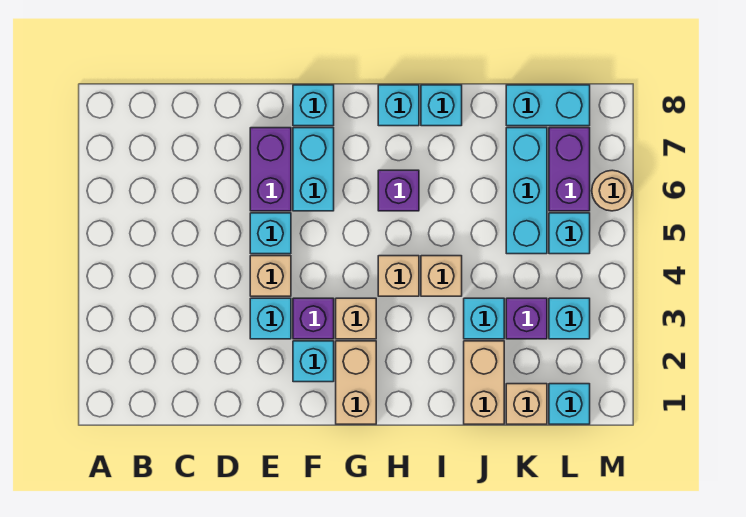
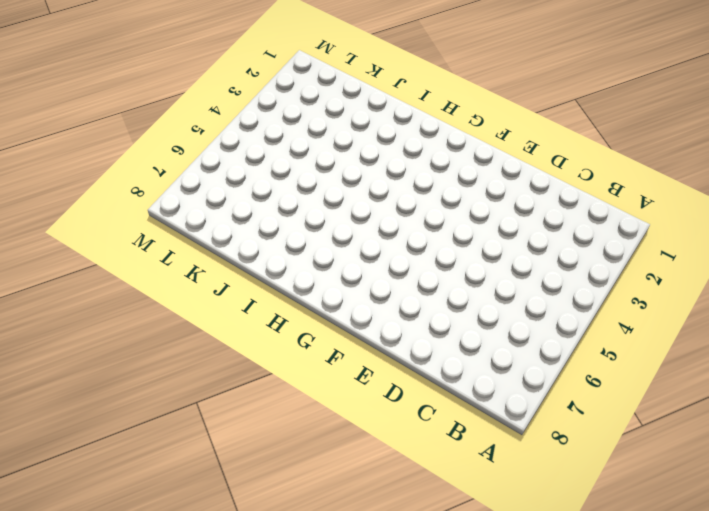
none -> cyan 1x1 brick [250,298,291,339]
none -> tan 1x1 brick [250,256,291,296]
none -> cyan 1x1 brick [250,213,291,254]

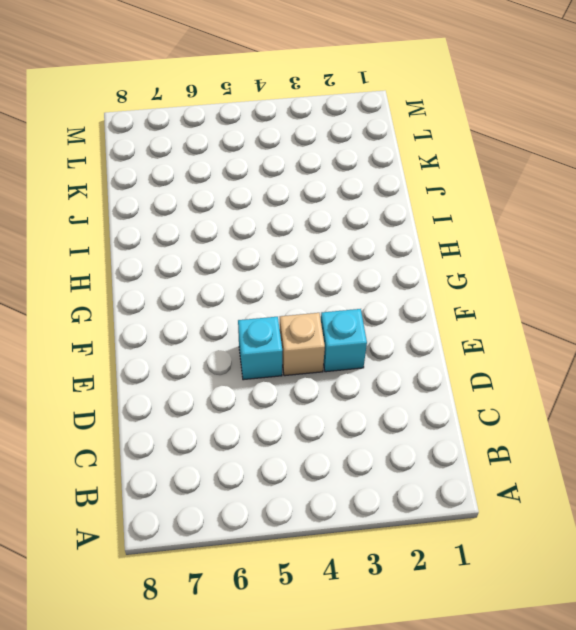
none -> purple 1x2 brick [250,128,291,211]
none -> cyan 1x1 brick [293,341,334,382]
none -> purple 1x1 brick [293,298,334,339]

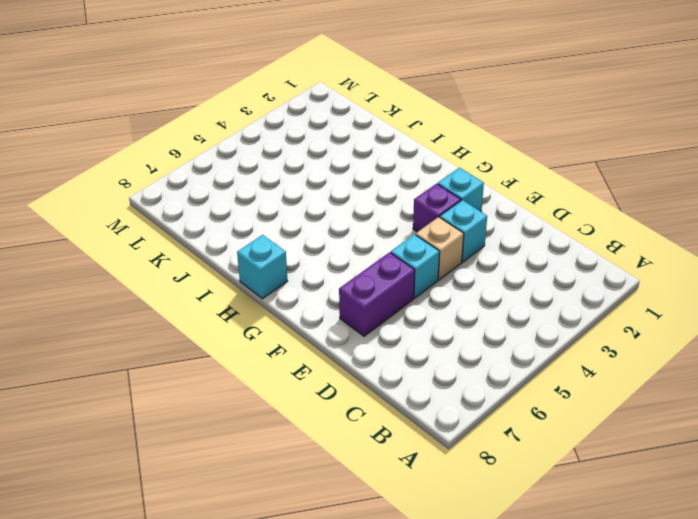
none -> cyan 1x2 brick [293,128,334,211]
none -> cyan 1x1 brick [293,85,334,126]
none -> tan 1x2 brick [336,341,376,424]

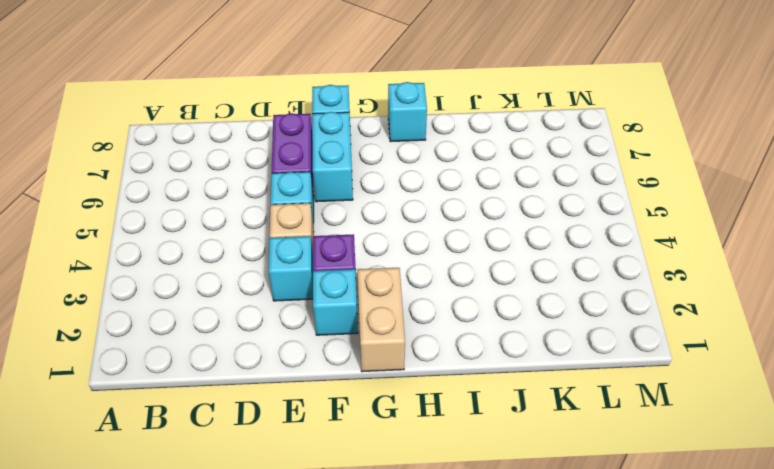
none -> tan 1x1 brick [336,298,376,339]
none -> tan 1x1 brick [378,256,419,296]
none -> purple 1x1 brick [378,170,419,211]

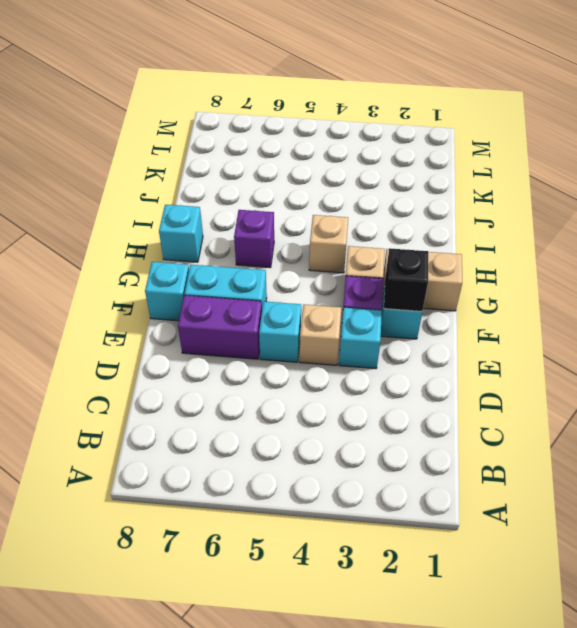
black 1x1 brick [384,248,428,312] -> none
none -> tan 1x1 brick [421,256,462,296]
none -> cyan 1x1 brick [421,85,462,126]
none -> tan 1x2 brick [464,341,504,424]

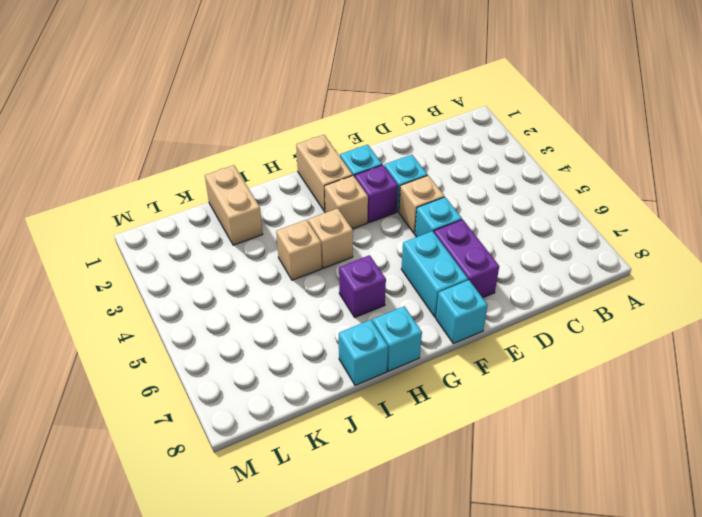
none -> cyan 1x1 brick [464,298,504,339]
none -> tan 1x1 brick [506,384,547,424]
none -> purple 1x1 brick [506,298,547,339]

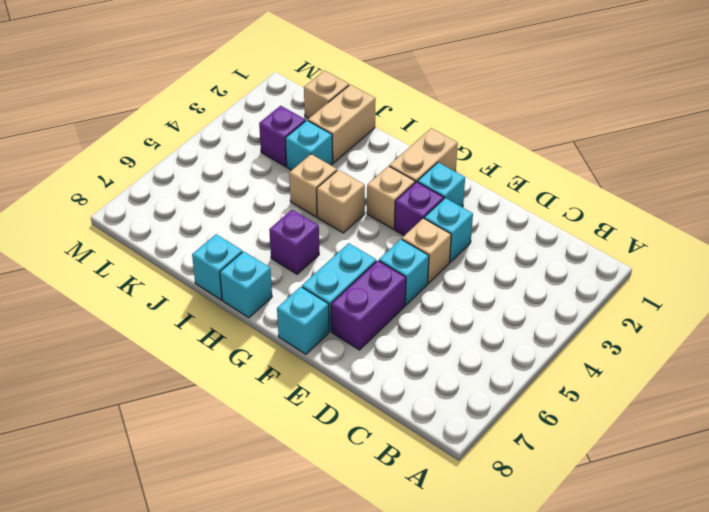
none -> cyan 1x3 brick [506,128,547,254]
none -> cyan 1x2 brick [506,85,590,126]
none -> cyan 1x1 brick [549,384,590,424]

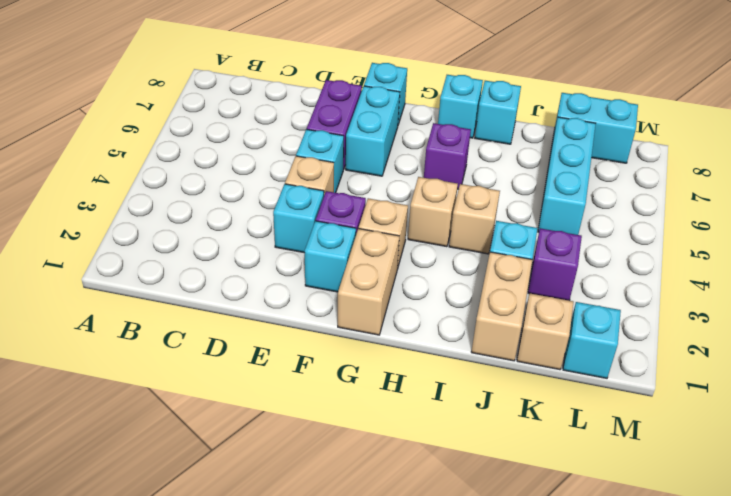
none -> cyan 1x1 brick [549,298,590,339]
none -> cyan 1x1 brick [549,213,590,254]
none -> purple 1x2 brick [549,128,590,211]

